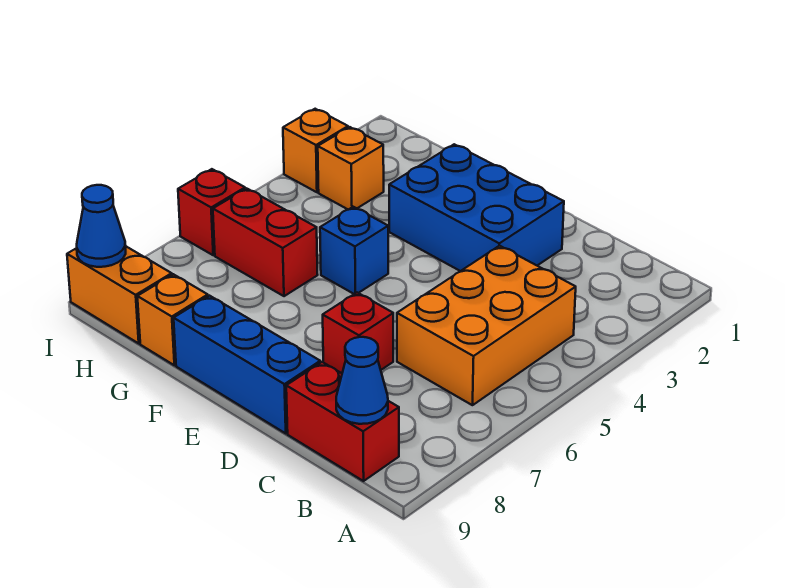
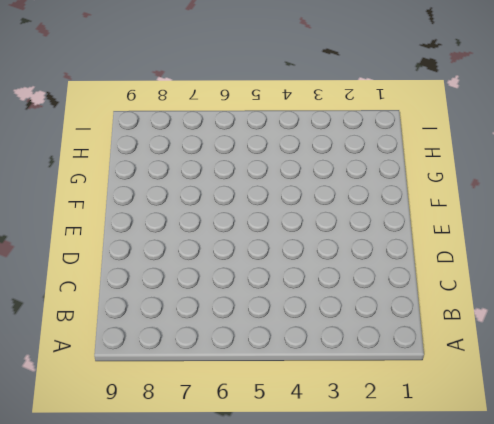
none -> orange 2x3 brick [397,246,576,405]
none -> red 1x2 brick [286,362,399,481]
none -> blue 2x3 brick [389,144,564,271]

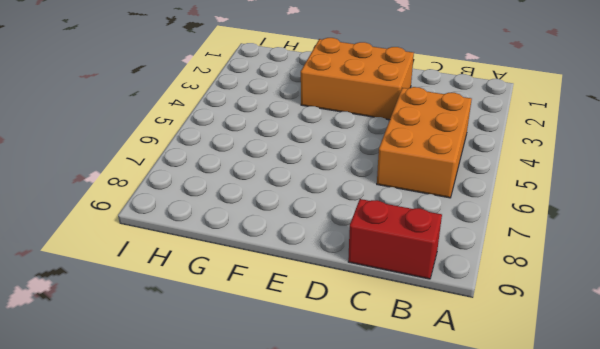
orange 2x3 brick [301,38,414,120] -> blue 2x3 brick [389,144,564,271]
none -> red 1x1 brick [323,293,393,373]
none -> blue 1x3 brick [174,296,320,433]
none -> blue 1x1 brick [320,207,388,294]

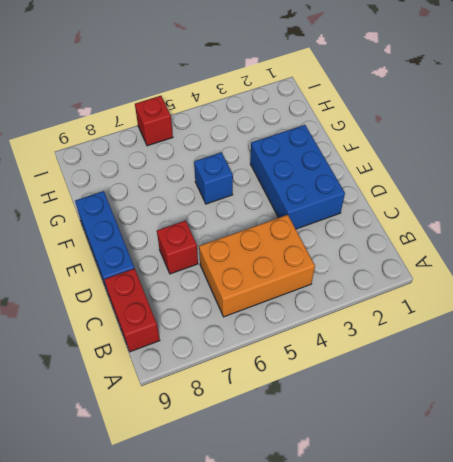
none -> red 1x2 brick [213,188,318,296]
none -> orange 1x1 brick [137,274,208,365]
none -> orange 1x1 brick [318,127,384,210]

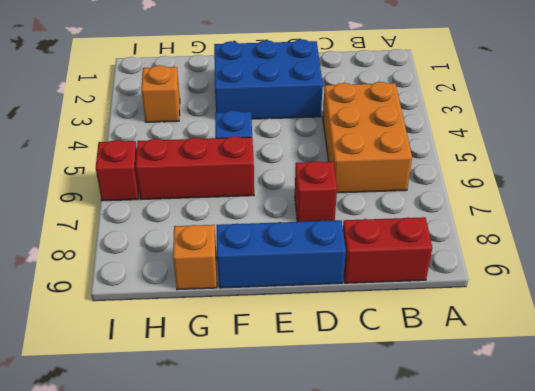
red 1x3 brick [136,136,254,199] -> red 1x2 brick [213,188,318,296]
none -> orange 1x2 brick [67,247,172,343]
none -> orange 1x1 brick [283,109,348,192]
none -> blue 1x1 cone [336,337,388,424]

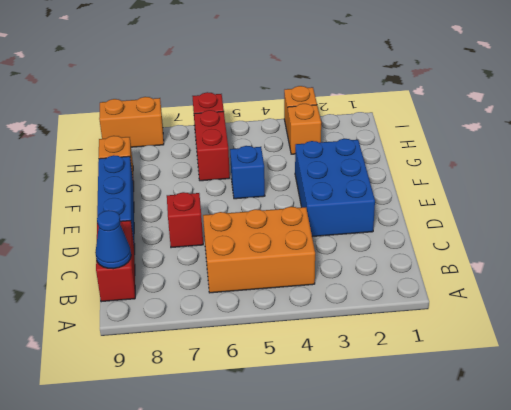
orange 1x2 brick [99,97,164,147] -> orange 1x2 brick turned to [67,247,172,343]
none -> blue 1x1 cone [77,185,126,267]

